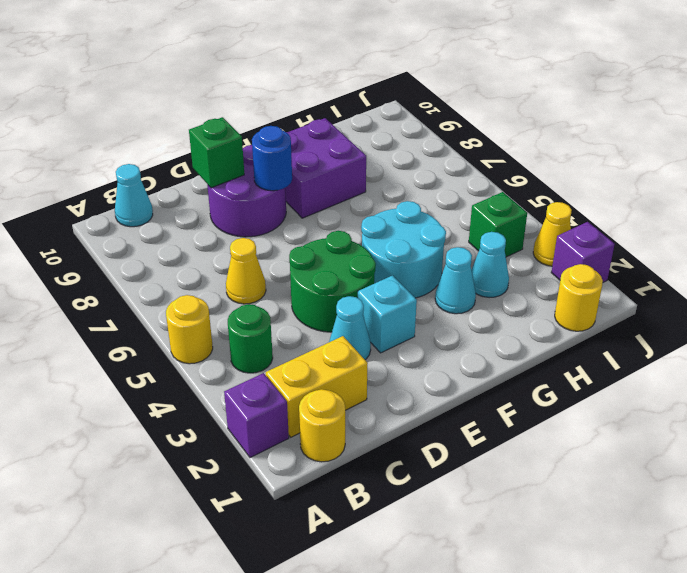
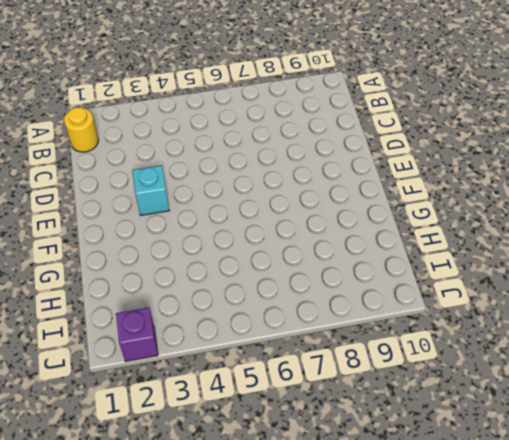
none -> purple 1x1 brick [224,373,289,458]
none -> yellow 1x1 round brick [166,295,213,364]
none -> yellow 1x2 brick [266,336,368,437]

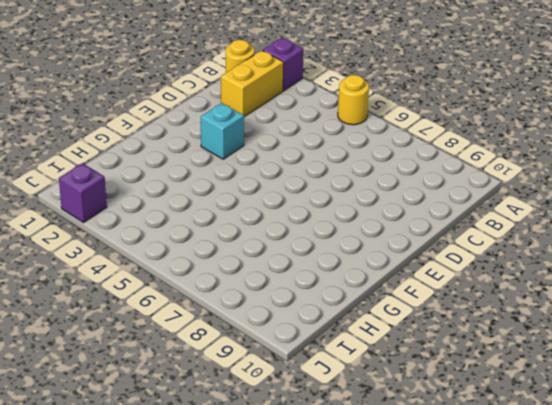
none -> green 1x1 round brick [228,304,273,373]
none -> cyan 1x1 cone [115,164,153,227]
none -> yellow 1x1 cone [226,238,266,304]

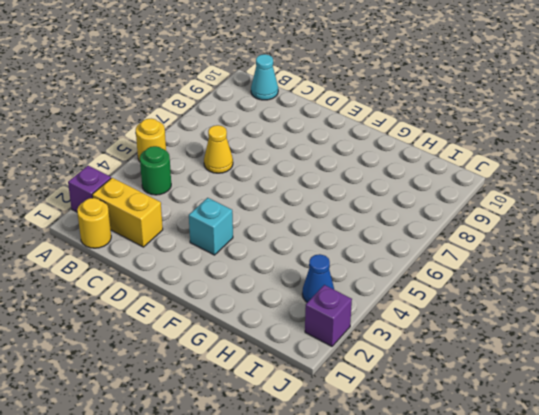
blue 1x1 cone [302,254,334,302] -> none
none -> cyan 1x1 cone [329,296,371,360]
none -> green 2x2 round brick [289,231,376,332]
none -> purple 2x2 round brick [207,145,286,237]

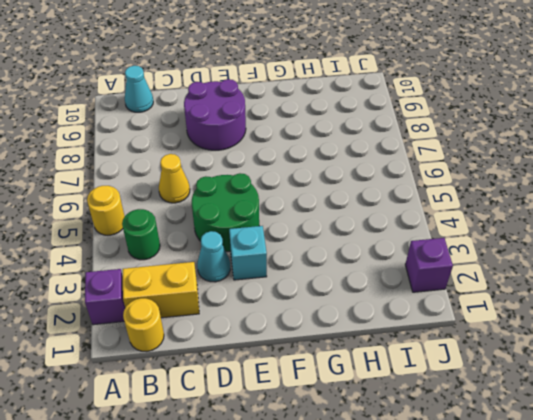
none -> cyan 2x2 round brick [361,201,446,298]
none -> purple 2x2 brick [285,118,366,218]
none -> cyan 1x1 cone [435,247,476,314]

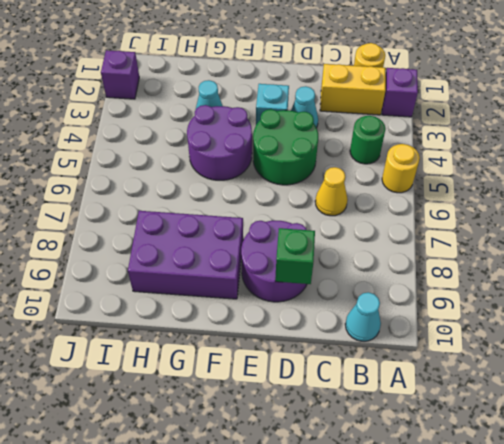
purple 2x2 round brick [187,105,252,180] -> cyan 2x2 round brick [361,201,446,298]
purple 2x3 brick [128,211,243,299] -> purple 2x2 brick [285,118,366,218]
none -> cyan 1x1 cone [471,232,509,298]
none -> yellow 1x1 round brick [555,264,603,331]
none -> green 1x1 brick [469,192,527,257]

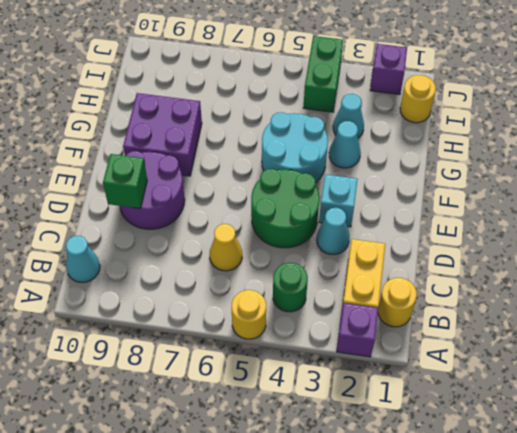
green 1x2 brick [303,36,343,112] -> green 1x1 brick [469,192,527,257]
none -> yellow 1x1 cone [533,202,572,266]
none -> blue 1x1 round brick [252,126,292,191]

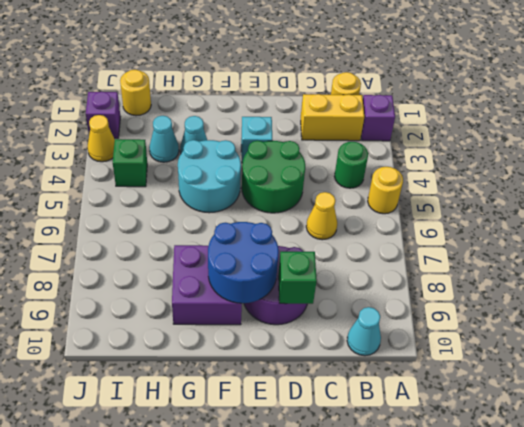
blue 2x2 round brick [208,222,279,304] -> blue 1x1 round brick [252,126,292,191]
none -> cyan 1x1 cone [329,296,371,360]

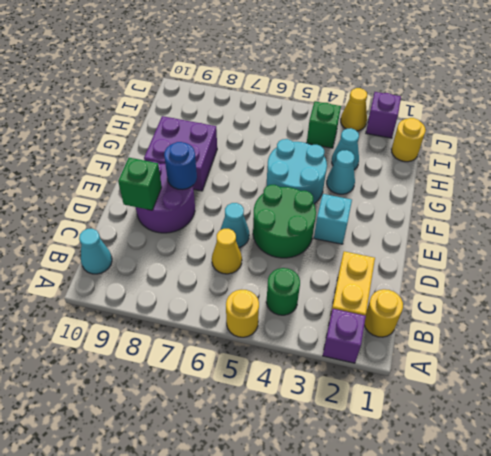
cyan 1x1 cone [220,203,249,247] -> cyan 1x1 cone moved to [329,296,371,360]

